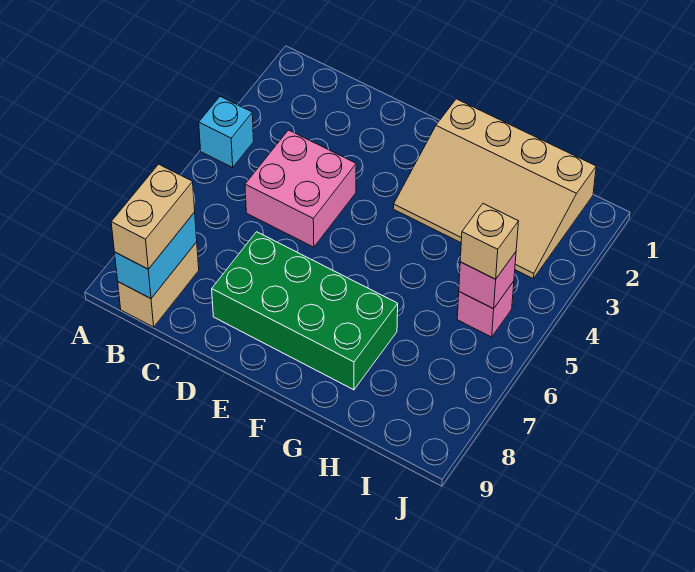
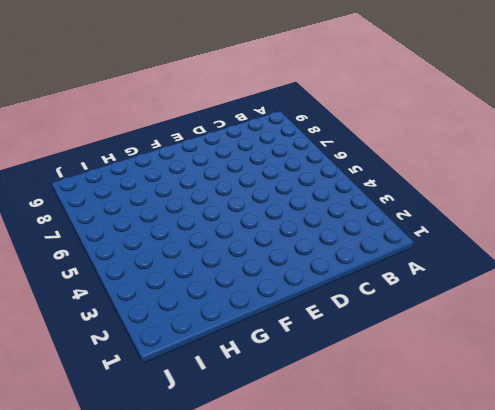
none -> cyan 1x1 brick [199,97,254,167]
none -> tan 1x2 brick [118,242,199,327]

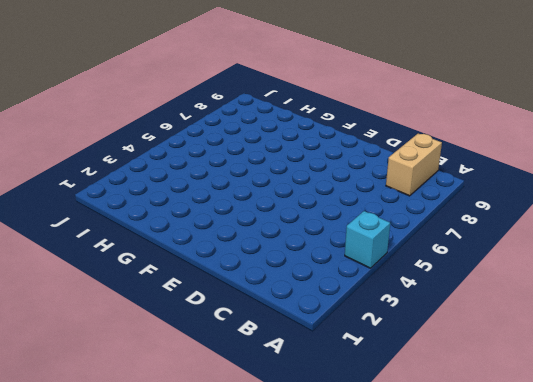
none -> pink 2x2 brick [245,130,356,247]
none -> green 2x4 brick [212,232,398,390]

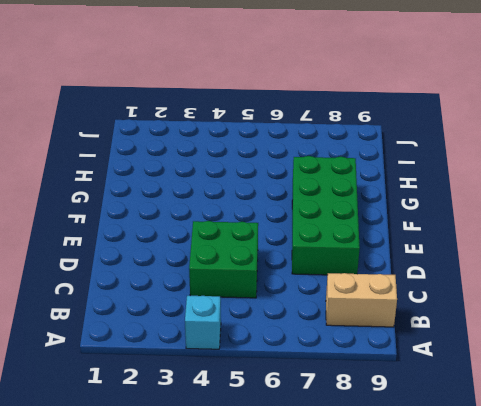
green 2x2 brick [189,221,258,298] -> pink 2x2 brick [245,130,356,247]
none -> tan 3x4 slope [393,99,596,278]
none -> pink 1x1 brick [457,281,514,337]

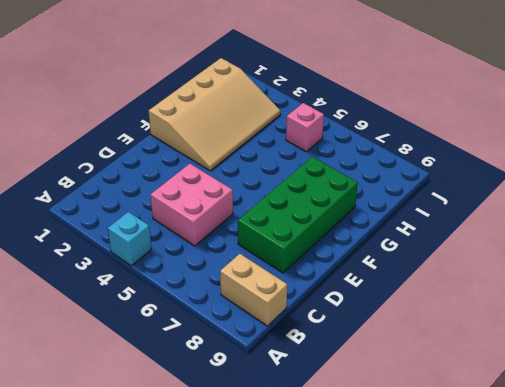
none -> cyan 1x2 brick [115,212,197,299]
none -> pink 1x1 brick [459,252,516,309]

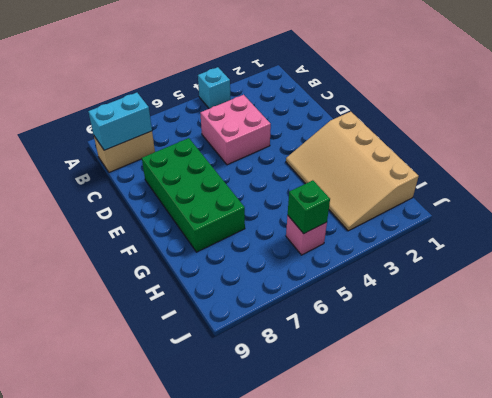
green 1x1 brick [288,180,330,234] -> pink 1x1 brick [459,252,516,309]
none -> tan 1x2 brick [111,164,195,269]
none -> tan 1x1 brick [460,204,519,279]

